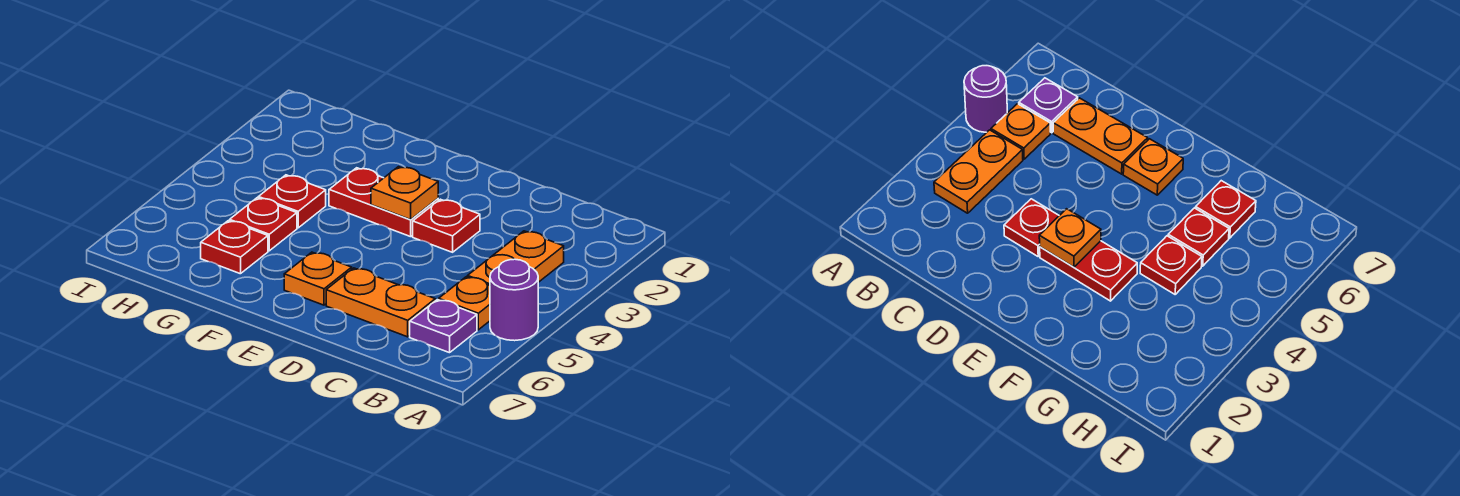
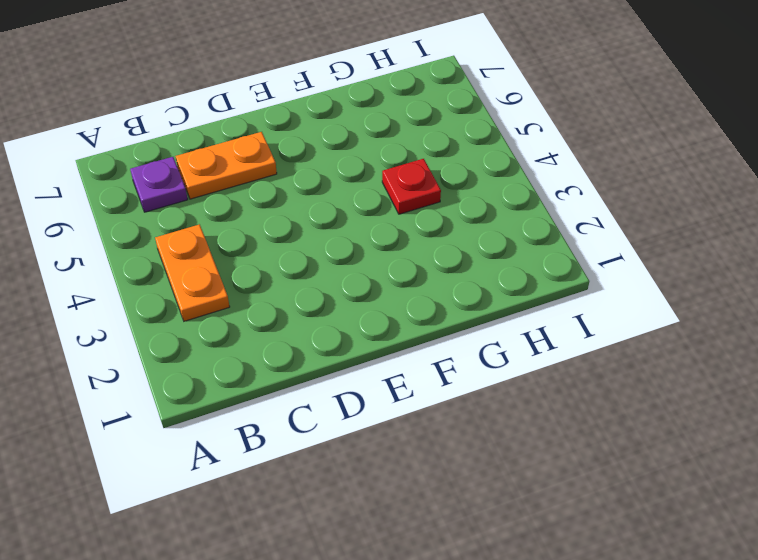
none -> purple 1x1 round brick [490,259,538,341]
none -> orange 1x1 plate [439,277,490,330]
none -> red 1x1 plate [413,199,480,252]

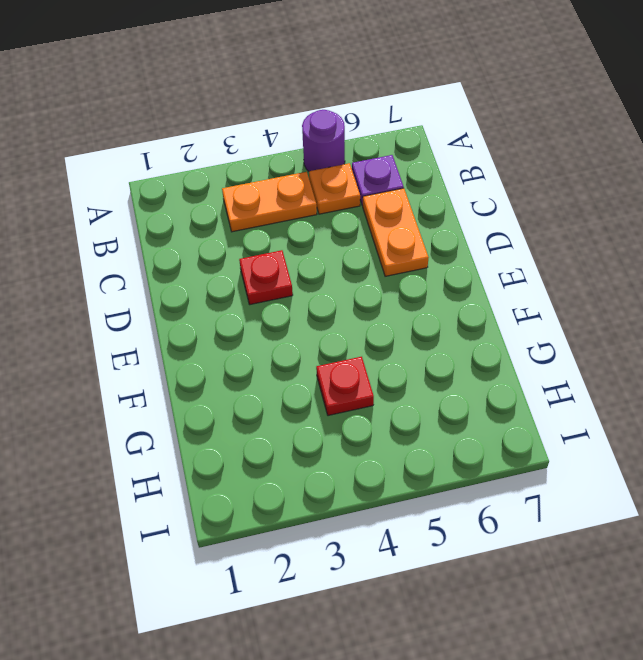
none -> red 1x2 plate [329,168,438,237]
none -> orange 1x1 plate [284,252,352,305]
none -> red 1x1 plate [230,198,297,251]

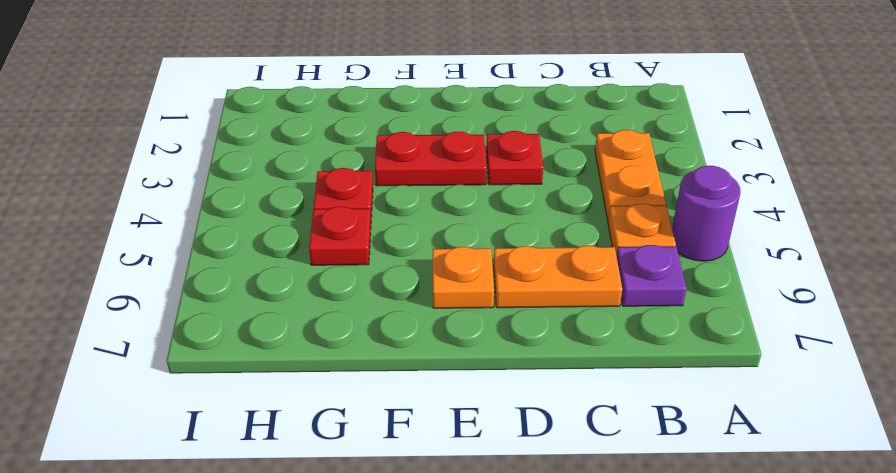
none -> red 1x1 plate [201,221,268,274]
none -> orange 1x1 plate [371,167,438,220]

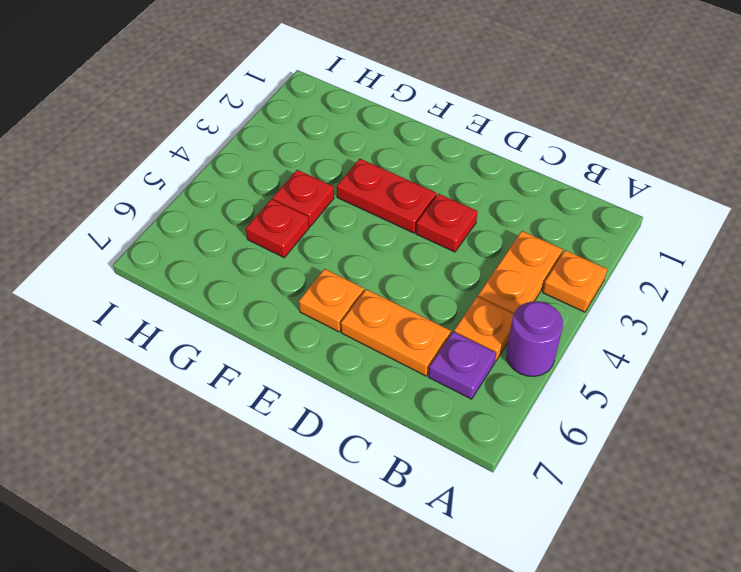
orange 1x1 plate [543,250,607,312] -> orange 1x1 plate moved to [371,167,438,220]
none -> red 1x1 plate [201,221,268,274]

